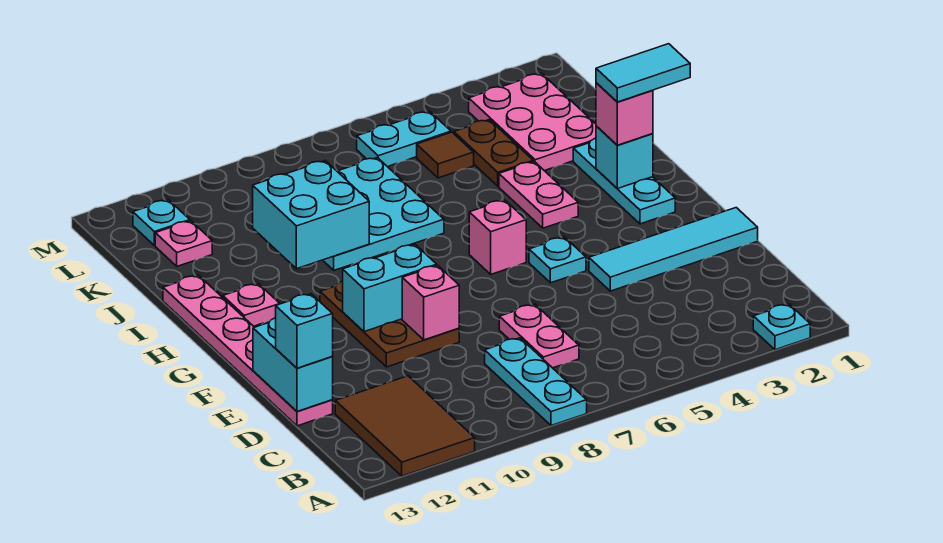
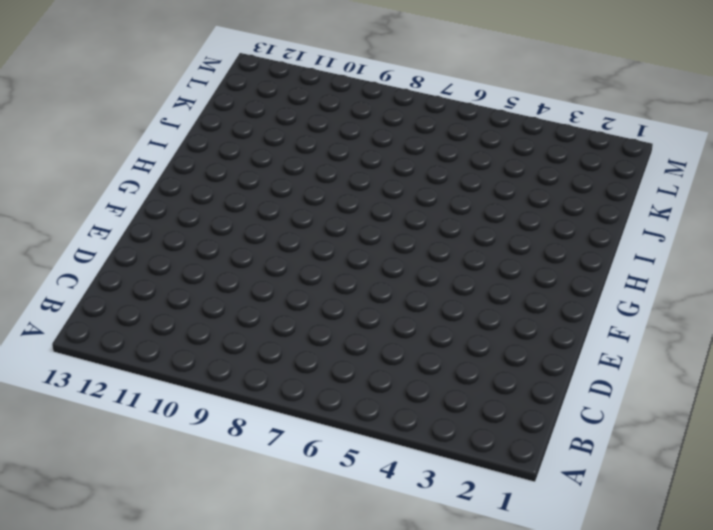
none -> cyan 1x1 plate [753,304,810,350]
none -> cyan 1x3 plate [485,338,587,426]
none -> brown 2x3 tile [335,376,475,476]

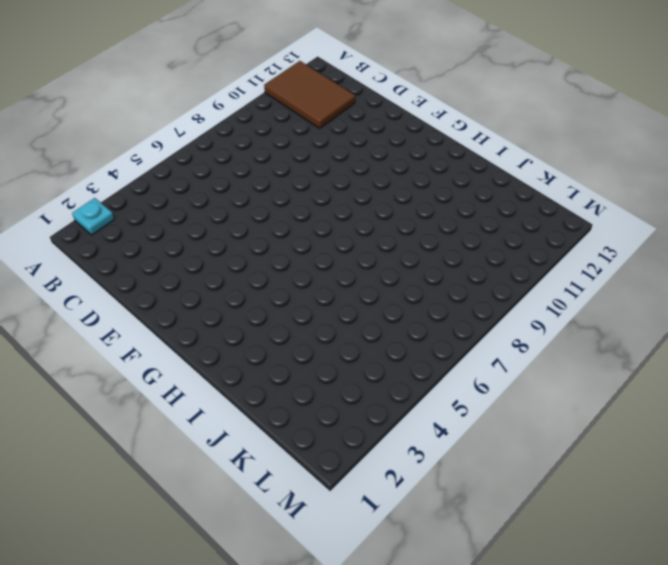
none -> cyan 1x3 plate [485,338,587,426]
none -> pink 1x2 plate [499,304,579,368]
none -> pink 1x6 plate [163,275,333,426]

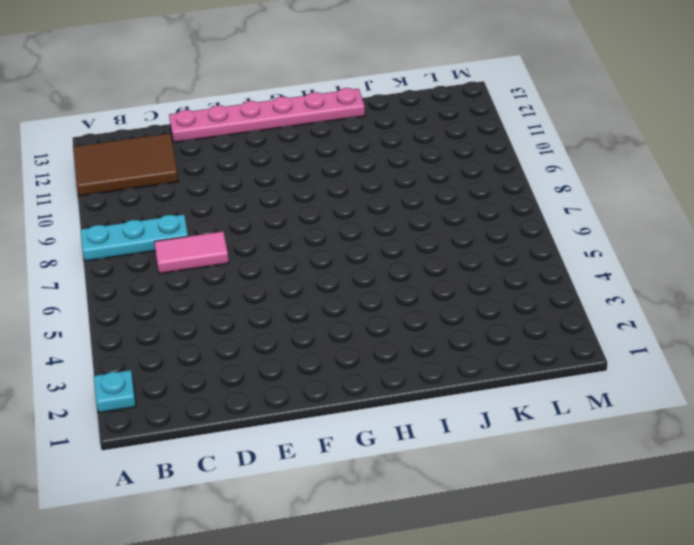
pink 1x2 tile [154,231,229,274] -> pink 1x2 plate [499,304,579,368]
none -> cyan 1x4 tile [589,208,758,291]
none -> brown 2x3 plate [320,281,459,367]
none -> cyan 1x1 plate [529,237,586,283]

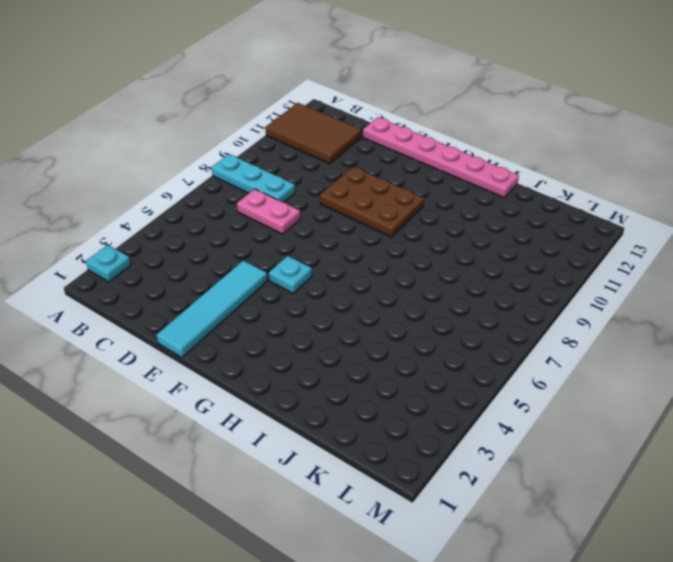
none -> cyan 1x3 plate [573,138,675,224]
none -> pink 1x1 brick [469,200,526,274]
none -> pink 1x2 plate [499,162,578,228]

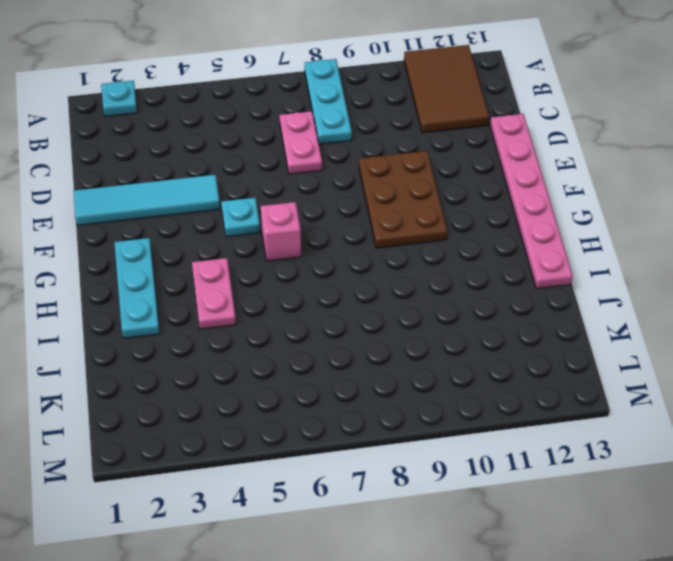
none -> pink 1x1 plate [223,284,279,326]
none -> cyan 3x3 plate [323,158,444,270]
none -> pink 2x3 plate [469,73,596,171]

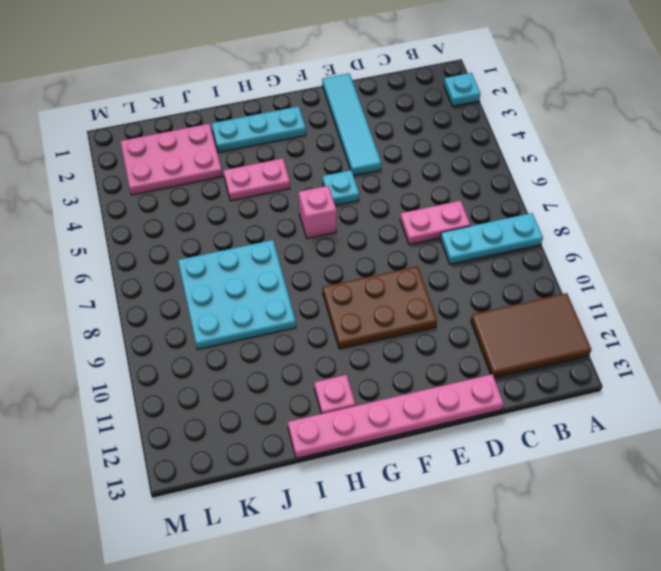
none -> brown 1x2 plate [454,120,533,186]
none -> brown 1x1 tile [417,132,474,178]
none -> pink 1x1 plate [155,221,212,266]

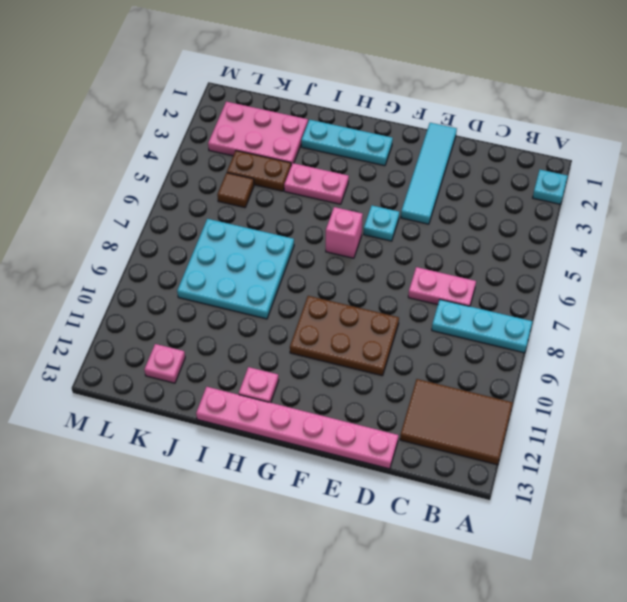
none -> cyan 1x2 plate [357,111,451,167]
none -> cyan 1x1 plate [133,200,190,245]
none -> cyan 1x2 brick [253,318,333,411]

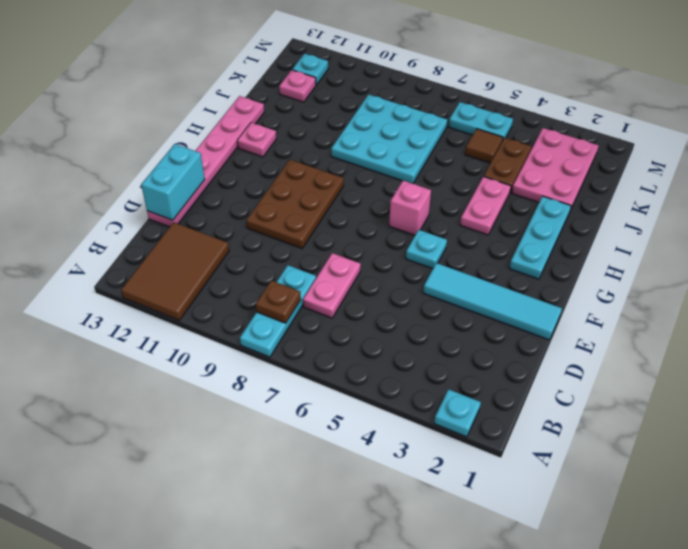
brown 1x1 plate [256,280,301,323] -> none
none -> pink 1x1 brick [402,265,459,340]
none -> cyan 1x2 brick [343,244,437,332]
none -> cyan 1x1 brick [596,126,653,189]

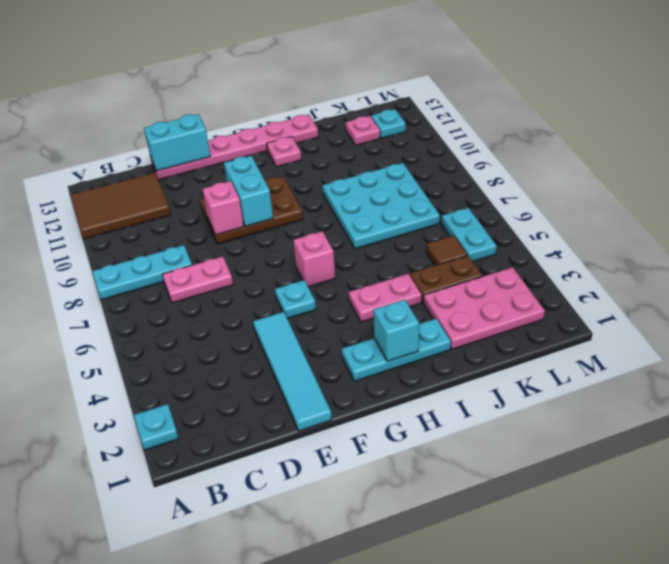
none -> cyan 2x2 brick [253,161,369,269]
none -> cyan 1x1 brick [276,294,333,368]
none -> pink 1x1 brick [596,83,653,145]

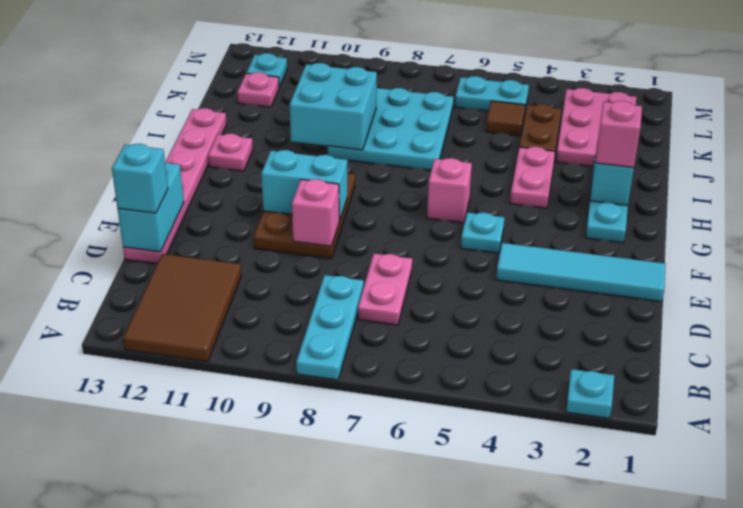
none -> cyan 1x2 tile [596,44,690,102]

